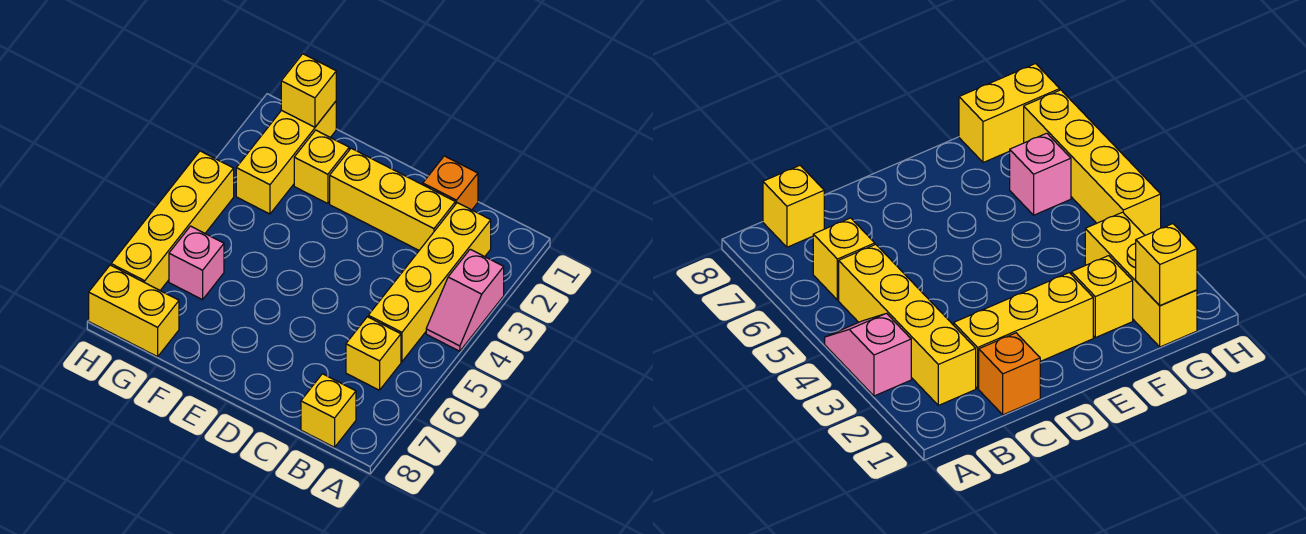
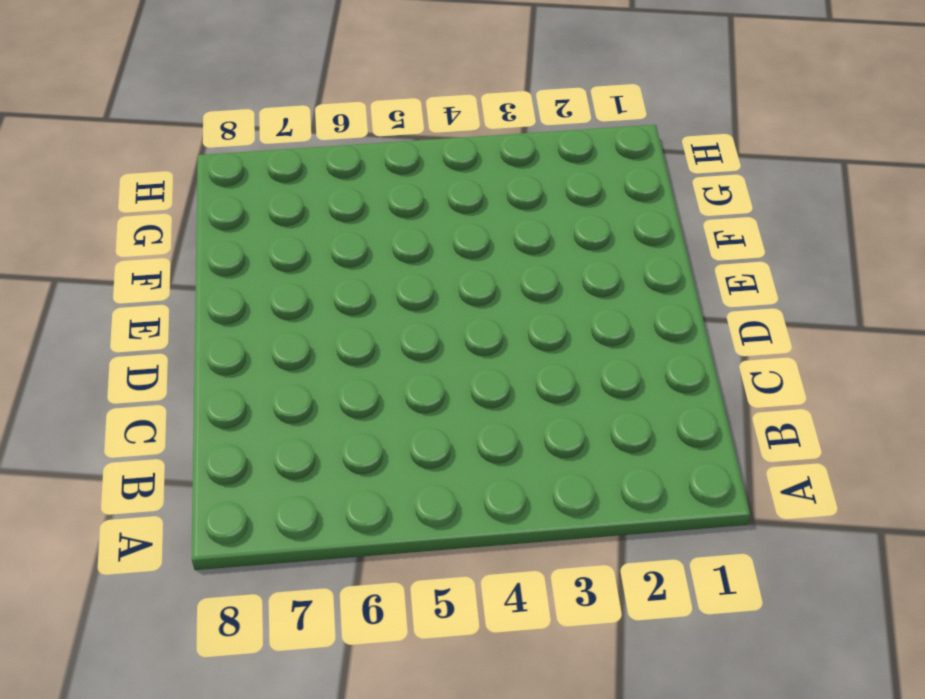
none -> pink 1x2 slope [426,249,504,351]
none -> yellow 1x4 brick [368,203,491,362]
none -> yellow 1x1 brick [346,317,401,390]

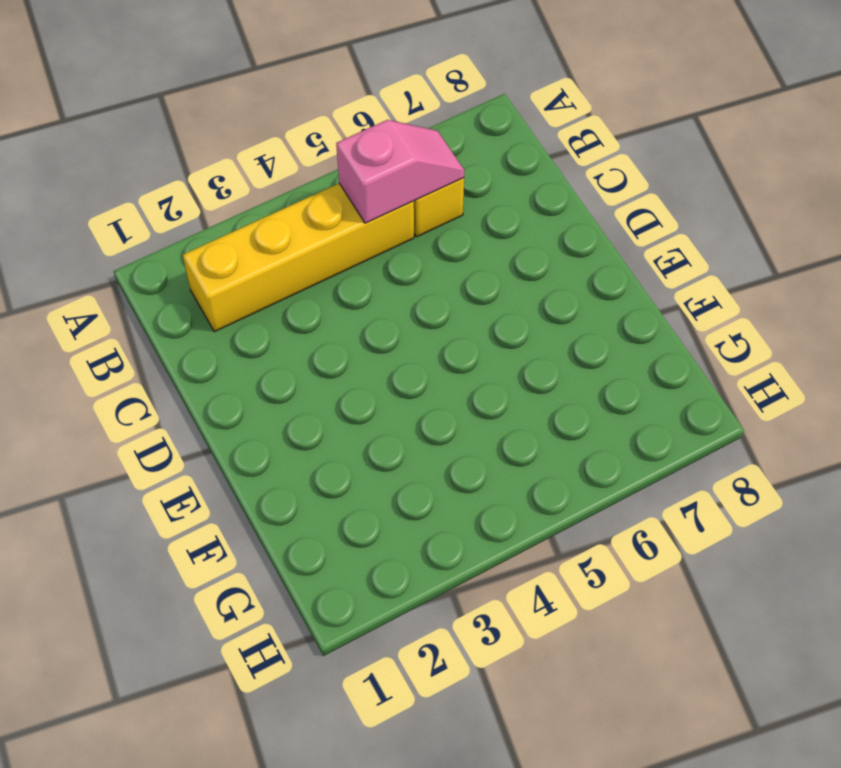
pink 1x2 slope [336,120,465,223] -> pink 1x2 slope moved to [426,249,504,351]
none -> yellow 1x1 brick [301,374,356,447]
none -> orange 1x1 brick [423,156,478,210]
none -> yellow 1x3 brick [330,148,455,250]

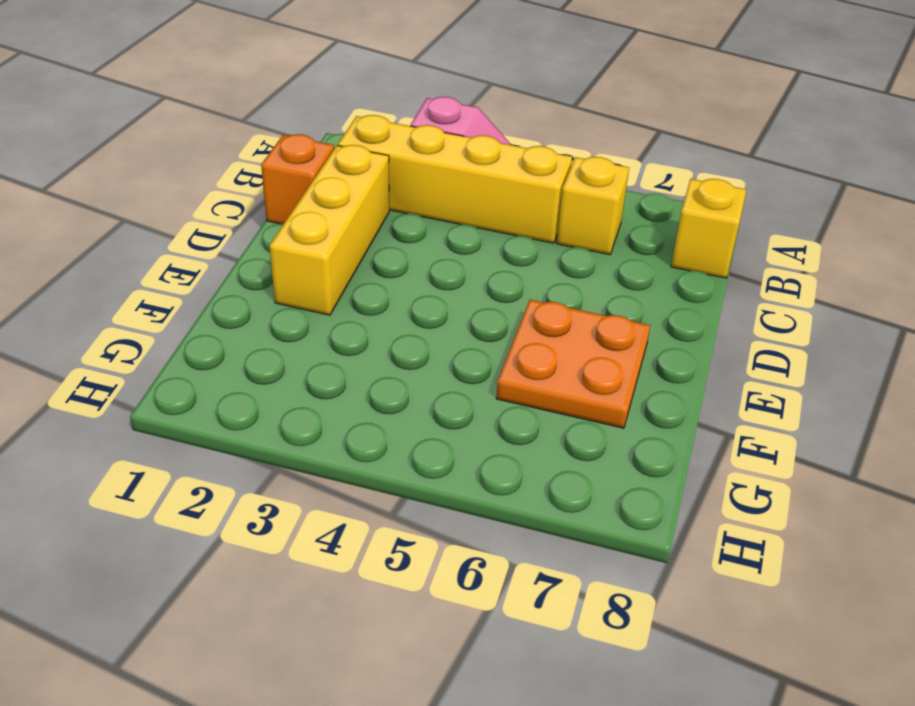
orange 2x2 plate [496,300,650,428] -> none
none -> yellow 1x1 brick [294,130,349,204]
none -> yellow 1x3 brick [236,101,336,214]
none -> pink 1x1 brick [169,226,224,300]

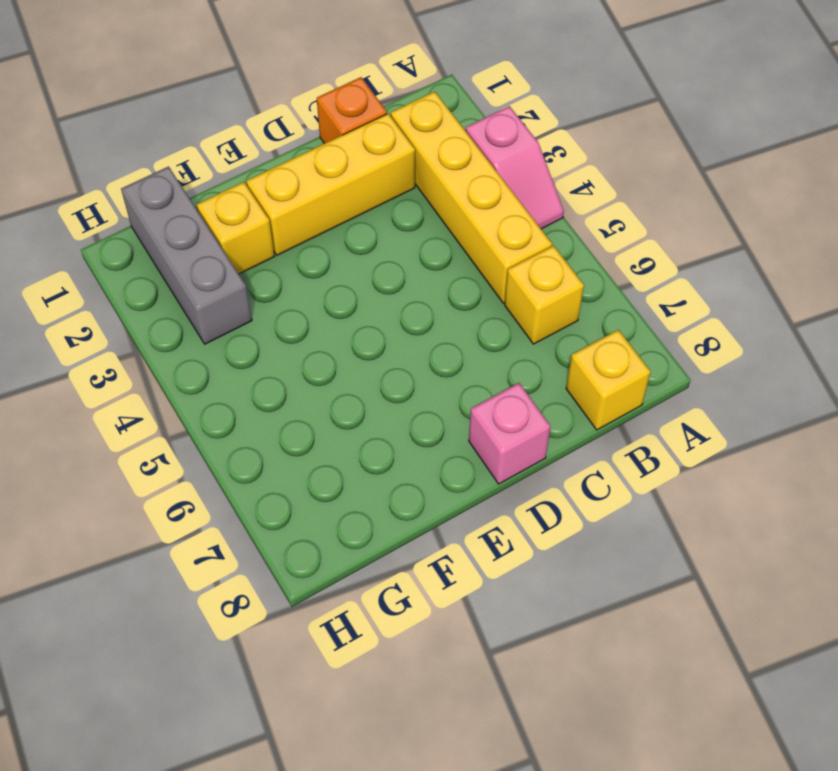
pink 1x1 brick [469,383,551,484] -> pink 1x1 brick moved to [169,226,224,300]
grey 1x3 brick [121,167,252,344] -> yellow 1x3 brick [236,101,336,214]
none -> yellow 1x2 brick [89,265,179,357]
none -> yellow 1x4 brick [111,151,234,290]
none -> yellow 1x1 brick [281,54,336,127]

